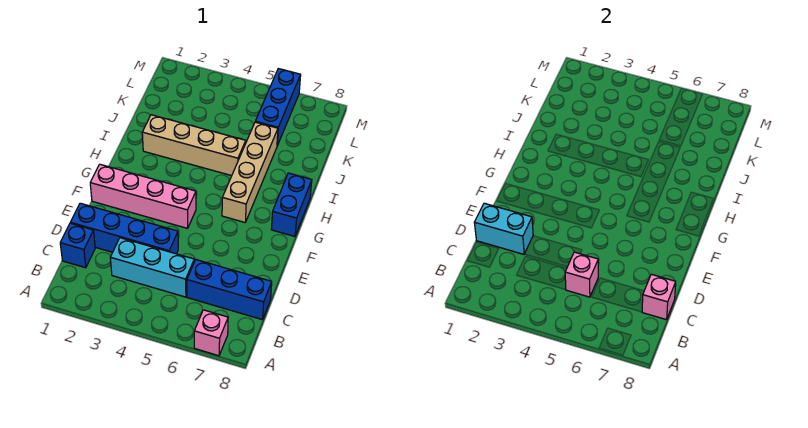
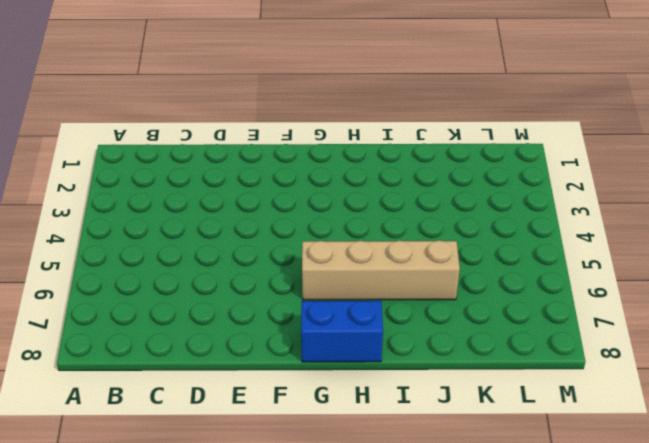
none -> pink 1x1 brick [194,310,228,356]
none -> blue 1x1 brick [60,223,95,268]
none -> cyan 1x3 brick [110,238,194,297]

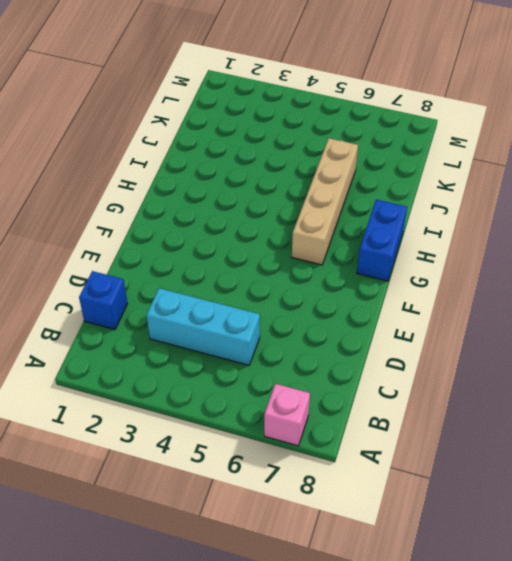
none -> blue 1x3 brick [187,260,272,320]
none -> blue 1x4 brick [70,203,178,254]
none -> pink 1x4 brick [90,164,196,228]

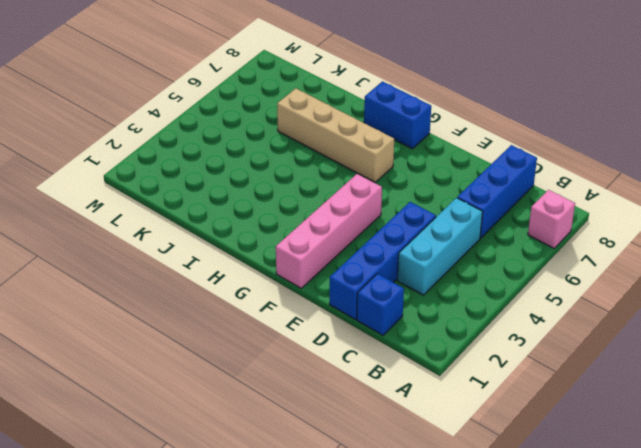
none -> tan 1x4 brick [142,115,246,176]
none -> blue 1x3 brick [255,69,301,145]
none -> pink 1x1 brick [565,252,598,297]

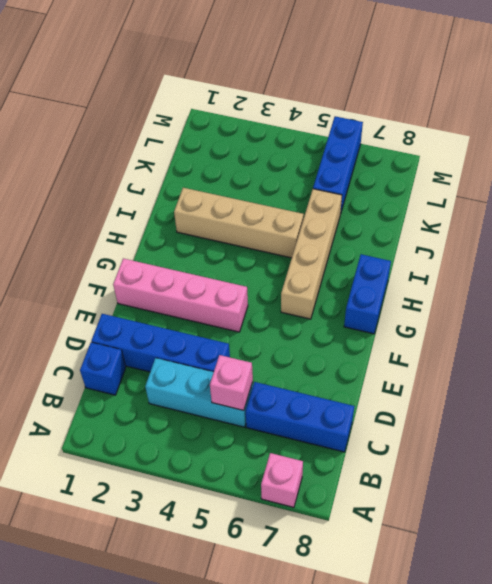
none -> pink 1x1 brick [642,274,676,320]
none -> cyan 1x2 brick [474,203,533,254]

